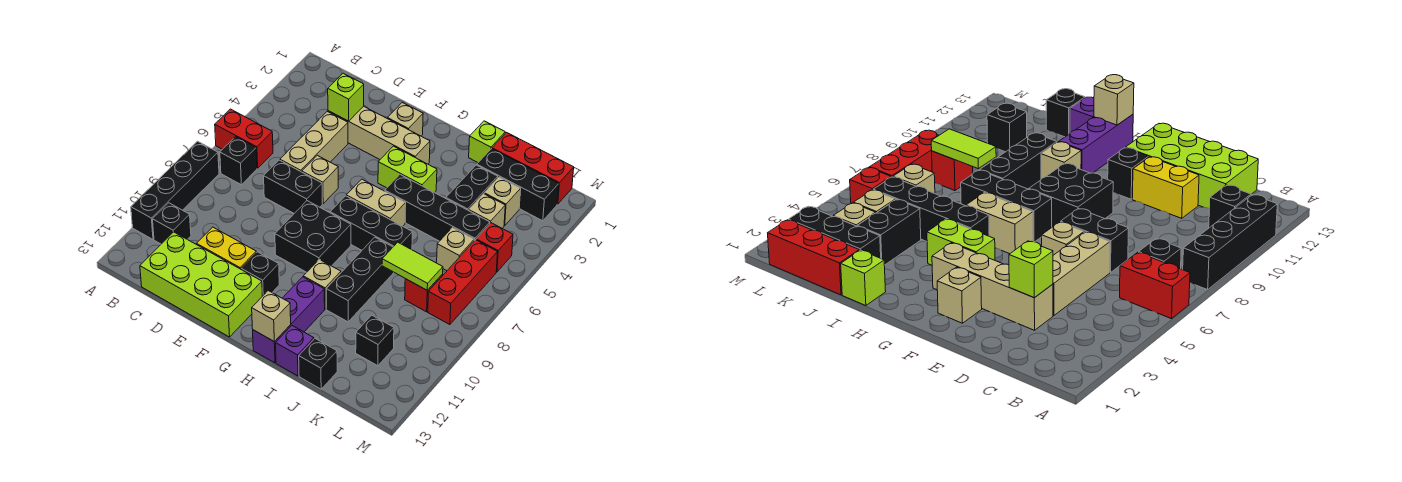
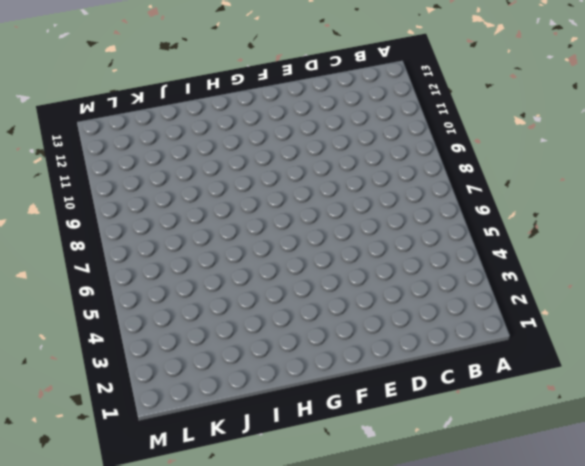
none -> red 1x2 brick [215,109,273,168]
none -> black 1x4 brick [131,141,219,239]
none -> black 1x1 brick [220,137,257,185]
none -> black 1x1 brick [153,203,191,244]

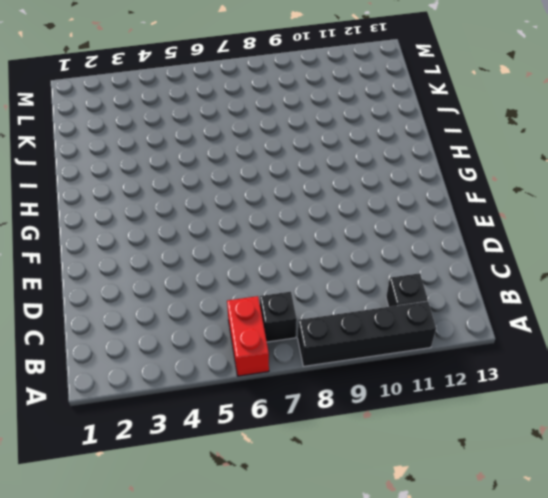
none -> lime 2x4 brick [140,232,262,337]
none -> tan 1x4 brick [328,106,430,164]
none -> tan 1x3 brick [280,112,348,172]
none -> black 1x2 brick [264,160,322,213]

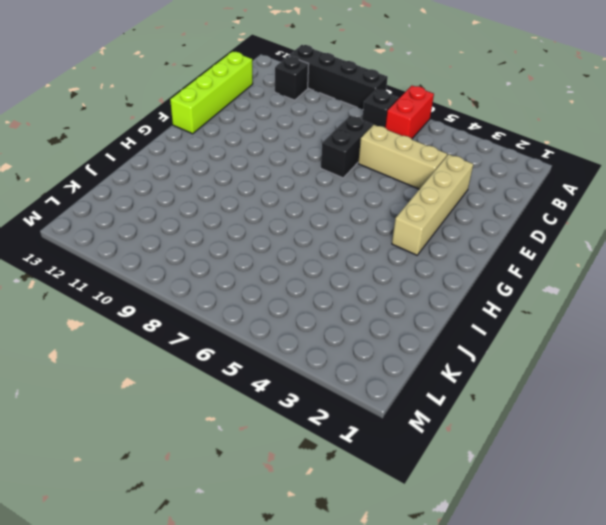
lime 1x4 brick [170,51,253,134] -> lime 2x4 brick [140,232,262,337]
none -> yellow 1x2 brick [197,227,256,269]
none -> tan 1x1 brick [302,155,338,204]
none -> tan 1x1 brick [387,103,423,136]
none -> black 2x2 brick [275,201,351,272]

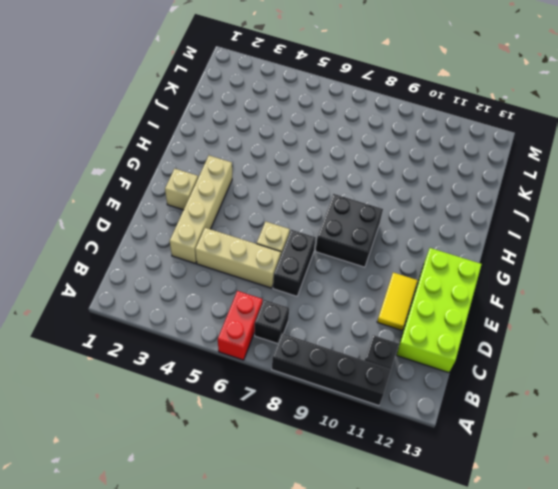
yellow 1x2 tile [377,273,418,330] -> yellow 1x2 brick [197,227,256,269]
none -> black 1x1 brick [241,252,279,296]
none -> lime 1x2 brick [378,146,437,193]
none -> tan 1x2 brick [346,179,406,226]
none -> black 1x3 brick [330,196,412,250]

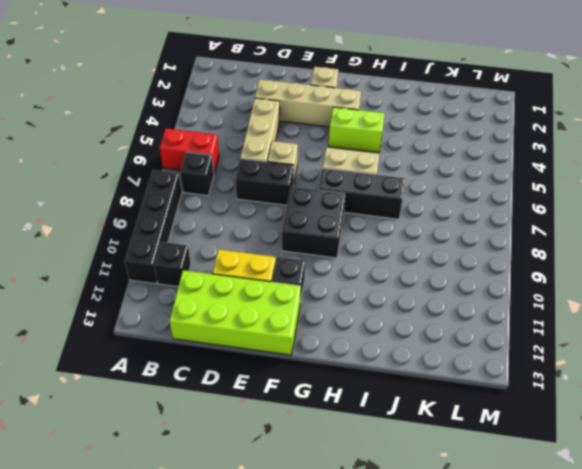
none -> black 1x4 brick [385,175,490,241]
none -> tan 1x1 brick [303,259,341,309]
none -> purple 1x3 brick [253,277,325,363]
none -> lime 1x1 brick [469,121,505,162]

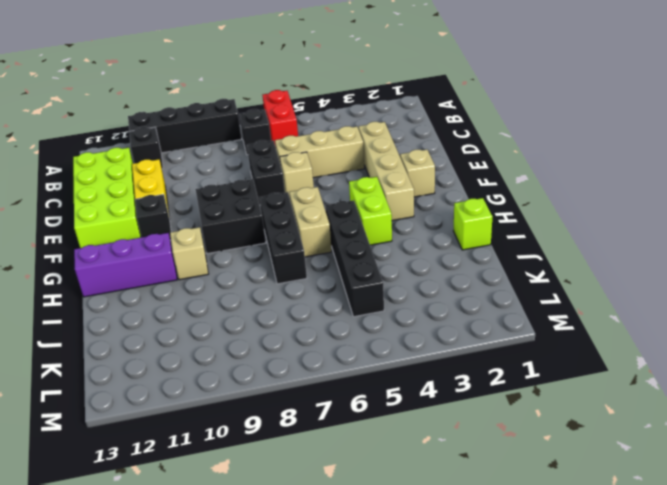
none -> black 1x3 brick [326,237,394,322]
none -> purple 1x1 brick [276,326,314,376]
none -> red 1x3 brick [492,133,574,204]
none -> black 1x3 brick [477,149,559,221]

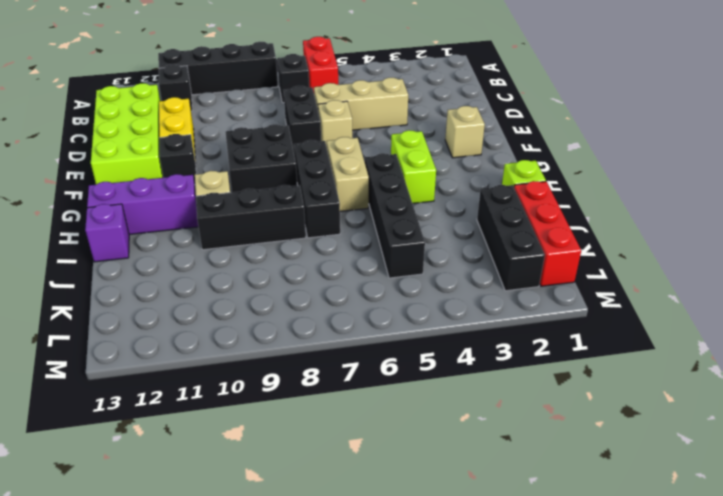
none -> tan 1x4 brick [328,106,430,164]
none -> black 1x2 brick [446,165,498,210]
none -> black 1x1 brick [299,339,337,389]
none -> tan 1x1 brick [484,177,521,226]

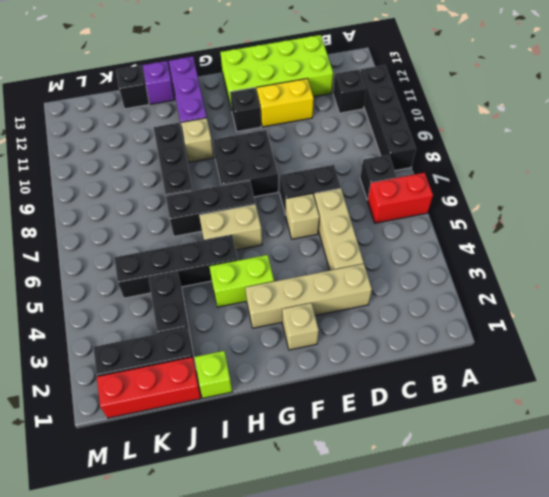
none -> tan 1x1 brick [484,177,521,226]
none -> tan 1x1 brick [469,194,505,228]
none -> tan 1x1 brick [437,228,474,271]
none -> red 1x1 brick [405,274,443,312]

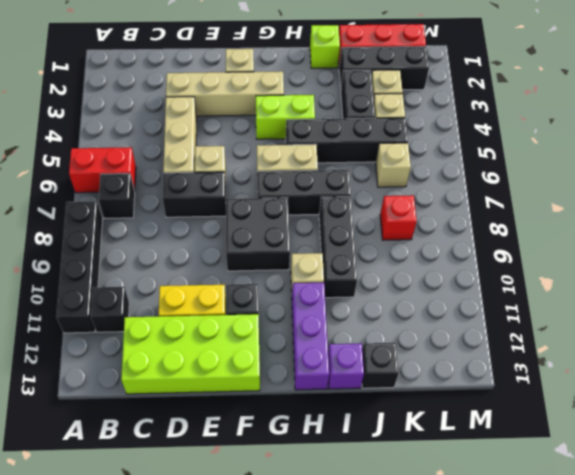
none -> black 1x1 brick [356,315,394,366]
none -> red 1x1 brick [476,223,513,272]
none -> red 1x3 brick [428,240,498,325]
none -> lime 1x1 brick [328,73,364,121]

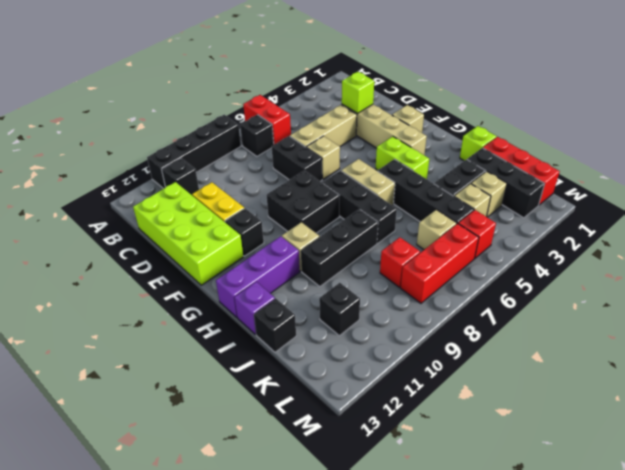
none -> tan 1x1 brick [252,291,291,342]
none -> lime 1x2 tile [382,242,443,290]

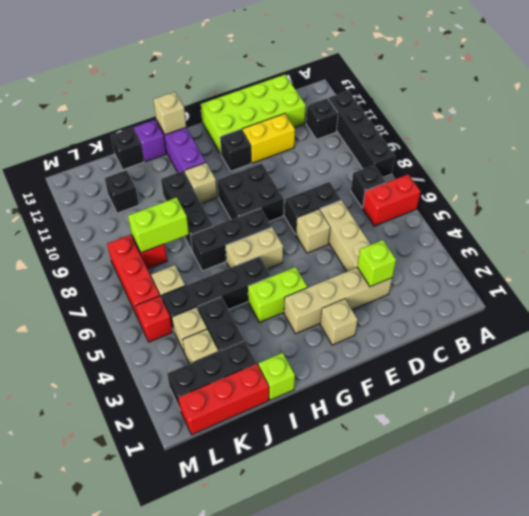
lime 1x2 brick [128,197,189,253] -> lime 1x2 tile [382,242,443,290]

